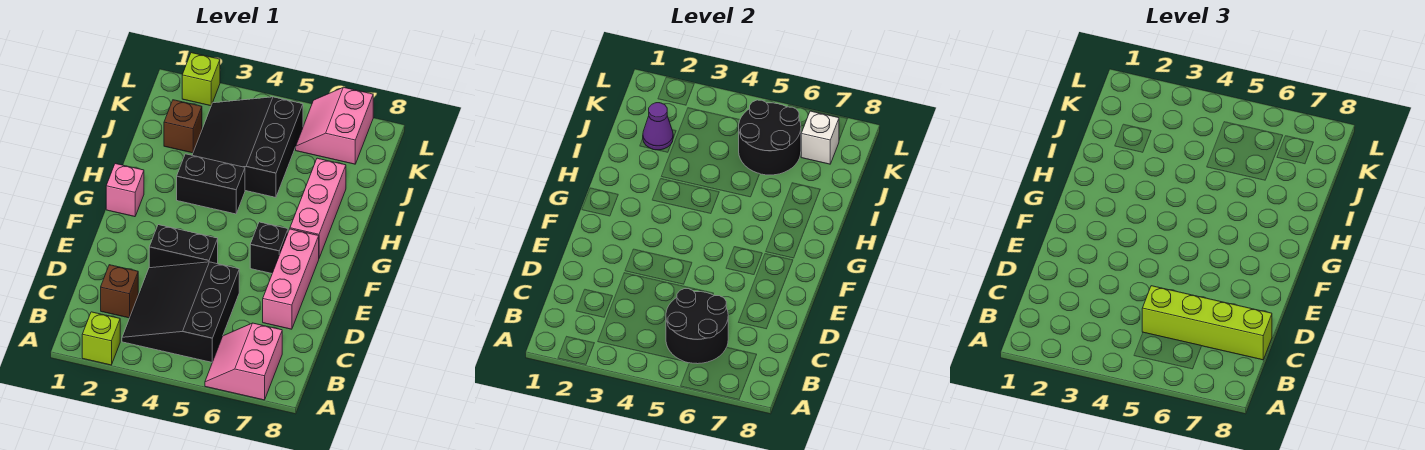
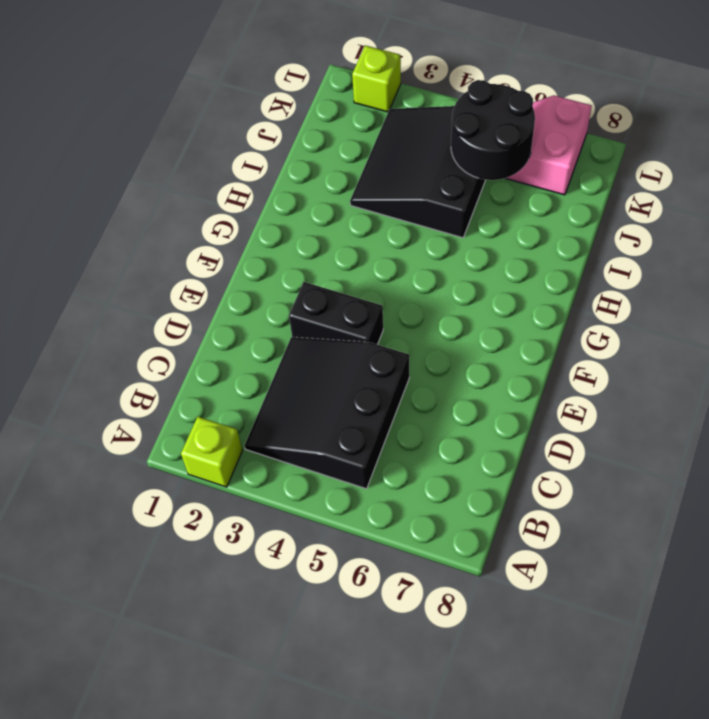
none -> pink 2x2 slope [205,323,282,400]
none -> brown 1x1 brick [101,265,138,318]
none -> pink 1x3 brick [263,229,319,329]

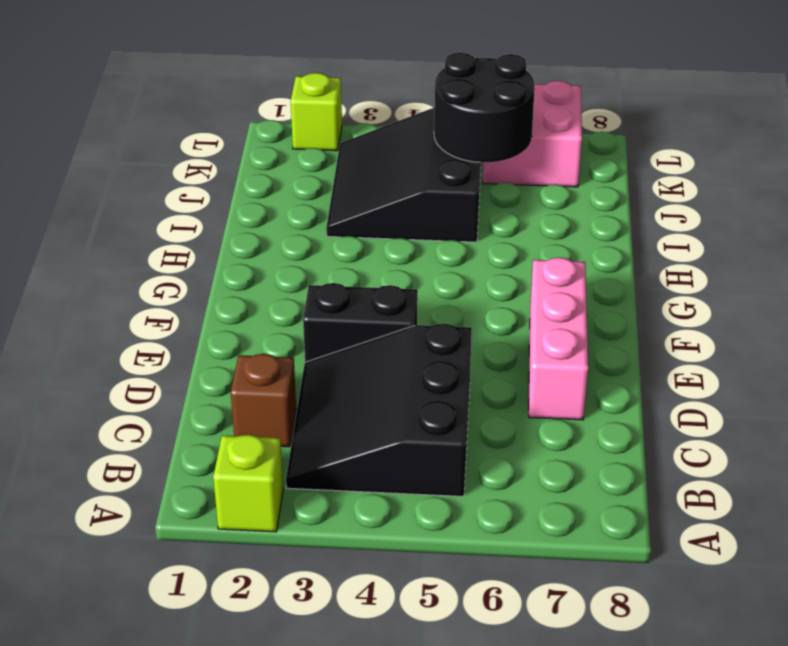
none -> pink 2x2 slope [205,323,282,400]
none -> black 1x1 brick [250,222,288,273]
none -> pink 1x1 brick [106,164,144,217]

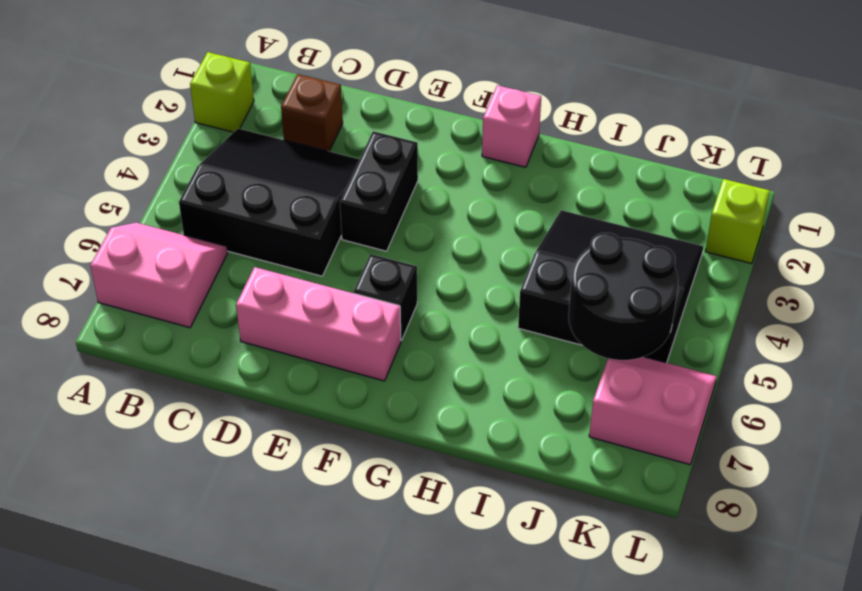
none -> pink 1x3 brick [290,158,346,258]
none -> black 1x2 brick [177,154,245,214]
none -> brown 1x1 brick [164,100,202,153]

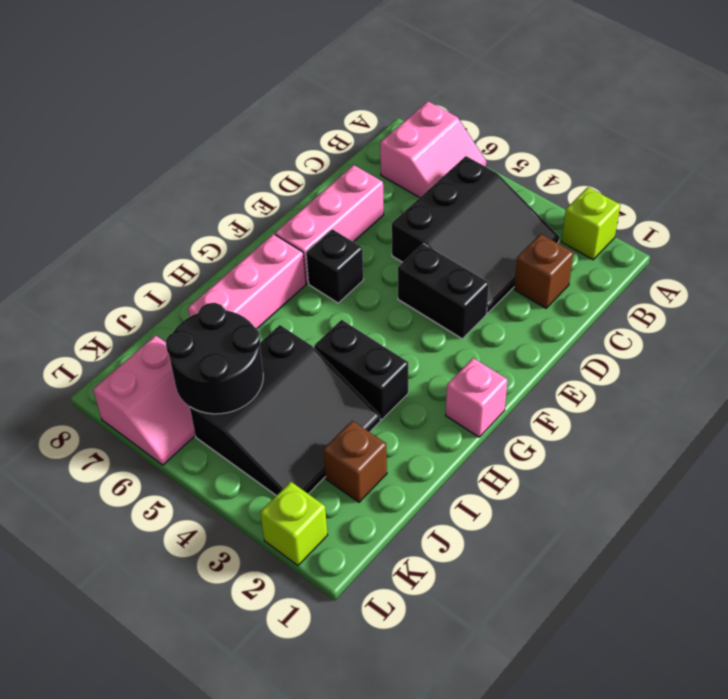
none -> black 2x2 round brick [666,289,728,364]
none -> purple 1x1 cone [643,103,673,150]
none -> white 1x1 brick [801,111,839,164]

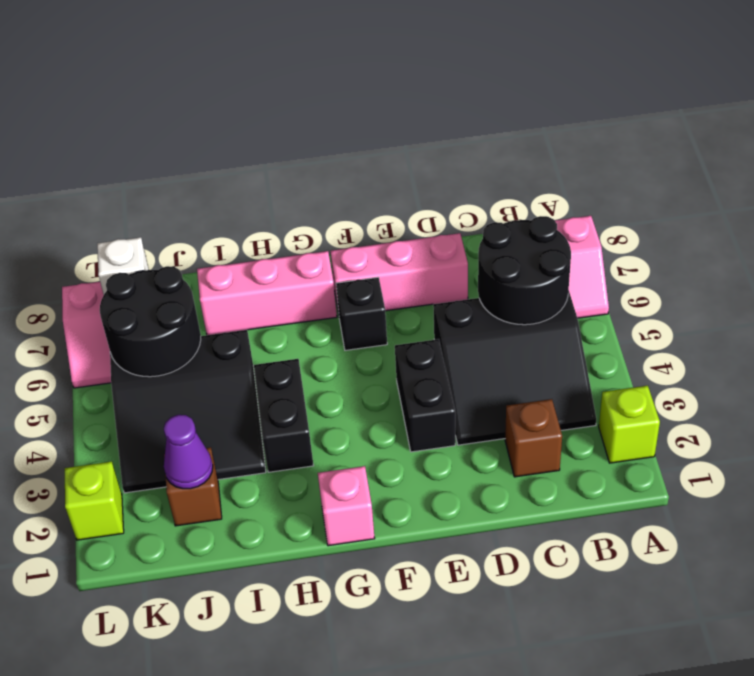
none -> lime 1x4 brick [1142,286,1272,360]

